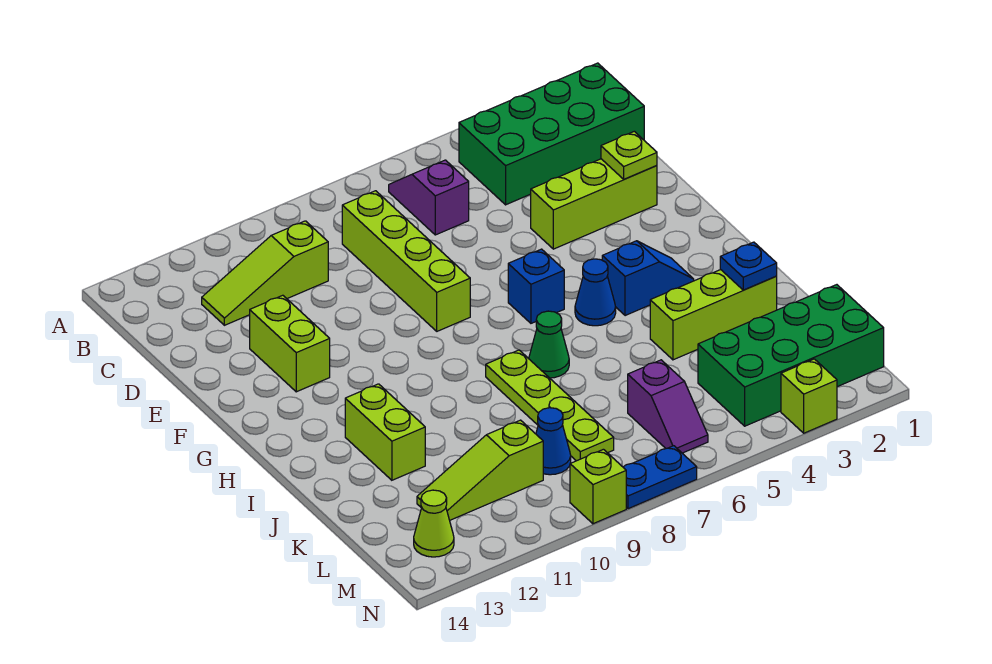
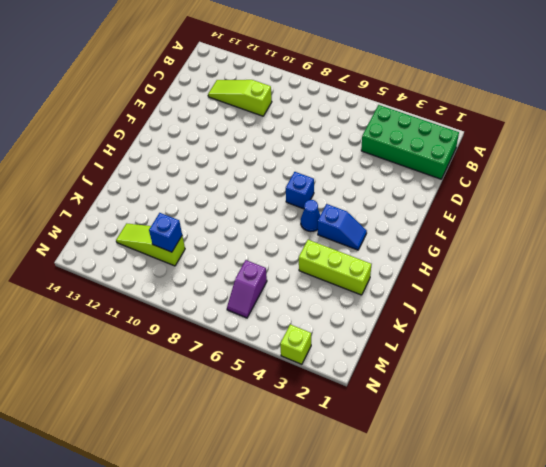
blue 1x1 brick [149,213,182,252] -> none
none -> purple 1x2 slope [389,160,469,235]
none -> lime 1x4 brick [342,191,470,331]
none -> lime 1x3 brick [531,159,657,249]

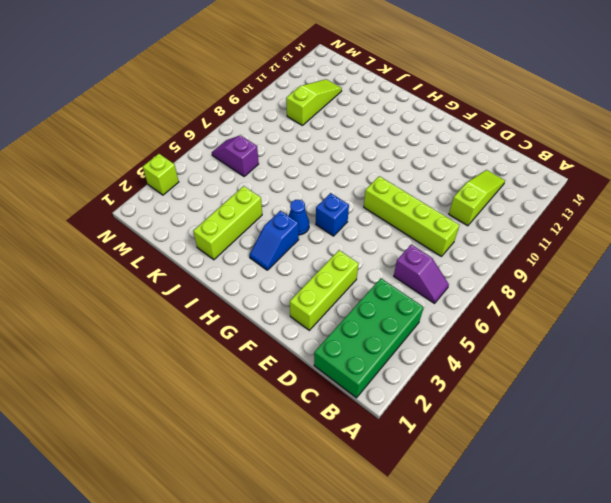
none -> lime 1x2 brick [250,295,330,392]
none -> green 1x1 cone [529,311,569,378]
none -> lime 1x4 plate [486,350,614,461]

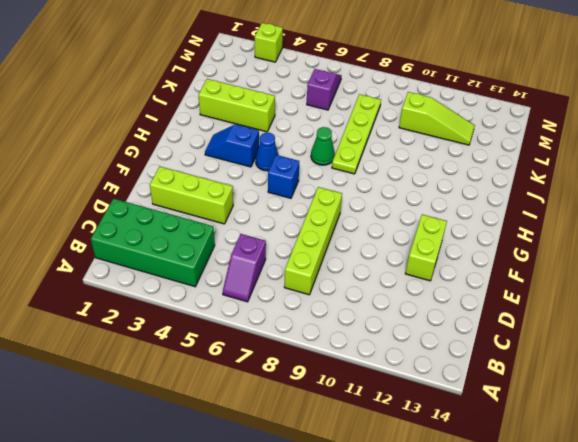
none -> lime 1x3 slope [202,221,328,325]
none -> lime 1x2 brick [345,384,425,480]
none -> green 2x4 brick [698,285,884,426]

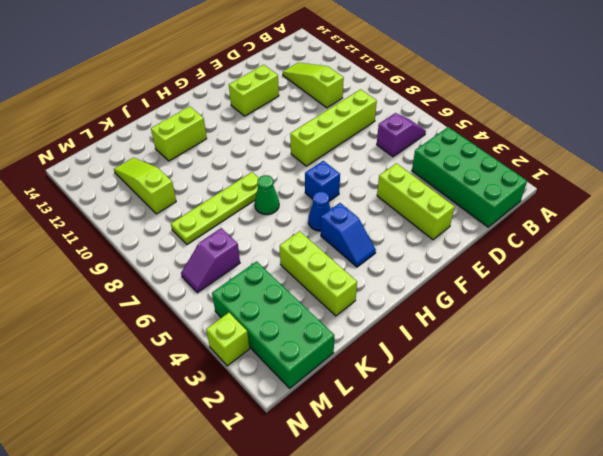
none -> blue 1x1 cone [536,408,571,475]
none -> lime 1x1 cone [414,490,454,557]
none -> blue 1x2 plate [623,446,697,509]

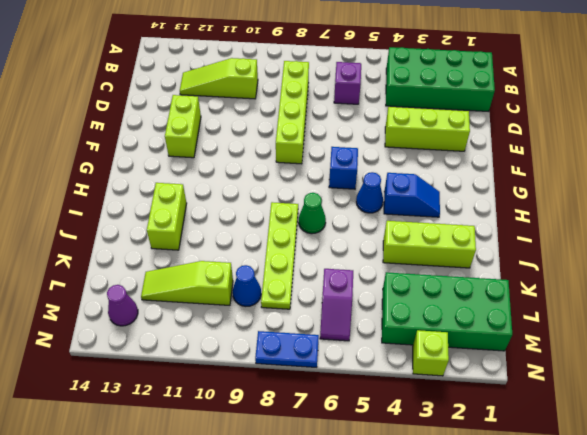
purple 1x1 cone [107,285,138,326] -> lime 1x1 cone [414,490,454,557]
none -> lime 1x1 brick [570,449,626,524]
none -> lime 1x1 plate [601,131,657,179]
none -> blue 1x1 plate [720,242,777,290]

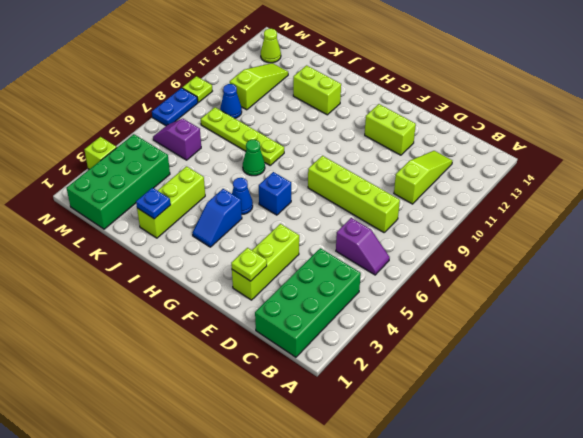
lime 1x1 plate [182,76,212,102] -> lime 1x1 brick [570,449,626,524]

